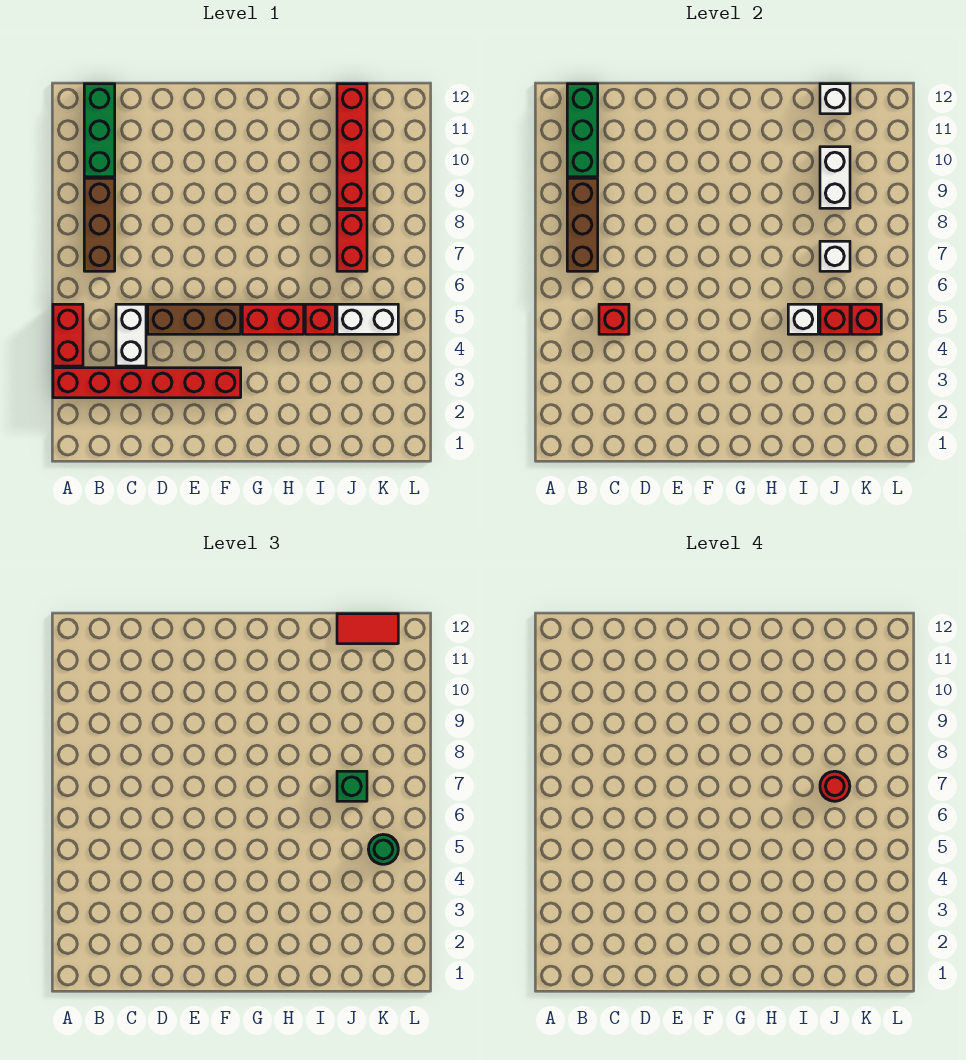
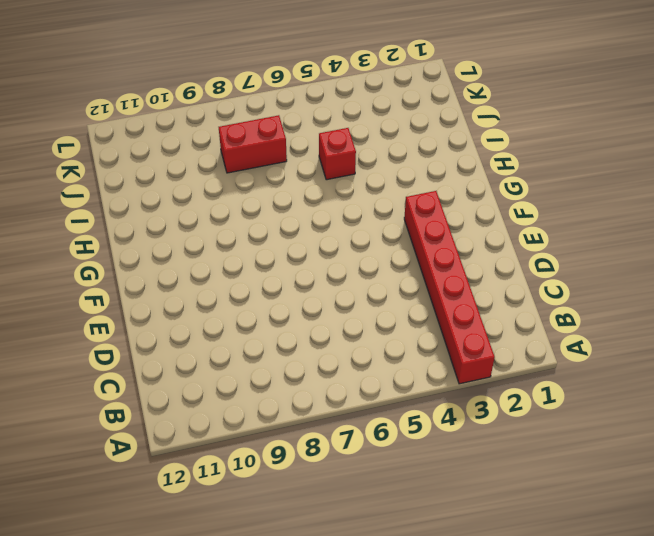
none -> red 1x2 brick [53,304,83,366]
none -> brown 1x3 brick [84,178,115,271]
none -> green 1x3 brick [84,84,115,177]

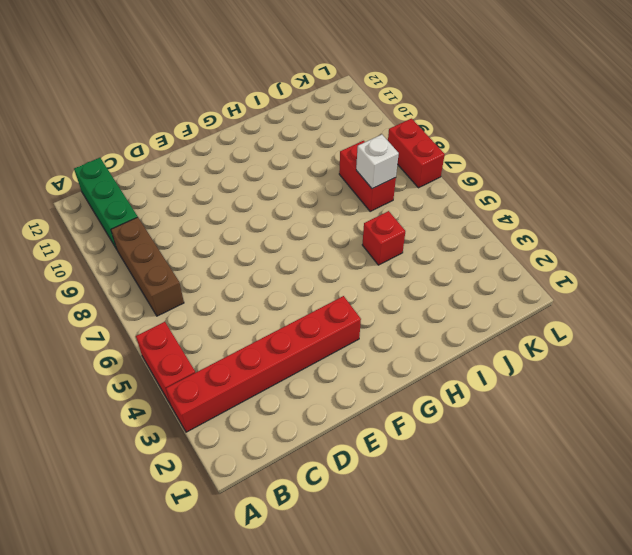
red 1x2 brick [388,119,445,188] -> red 1x2 brick turned to [242,304,304,334]
none -> white 1x2 brick [116,304,146,366]
none -> brown 1x3 brick [148,304,241,334]
none -> white 1x2 brick [337,304,398,334]

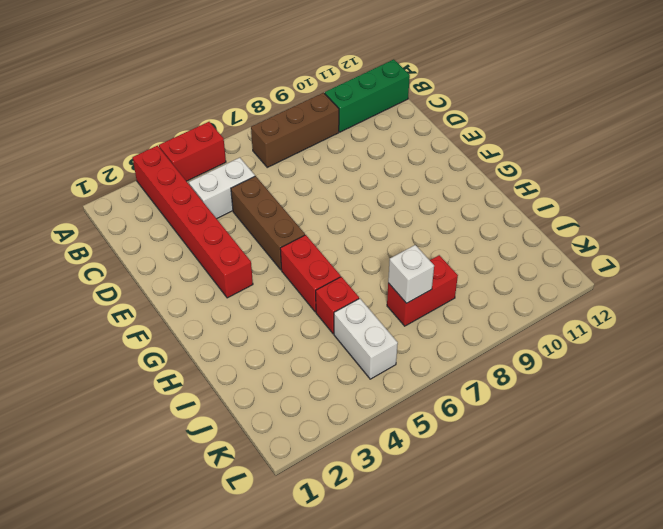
none -> red 1x4 brick [337,84,367,208]
none -> brown 1x3 brick [567,178,598,271]
none -> green 1x3 brick [567,84,598,177]

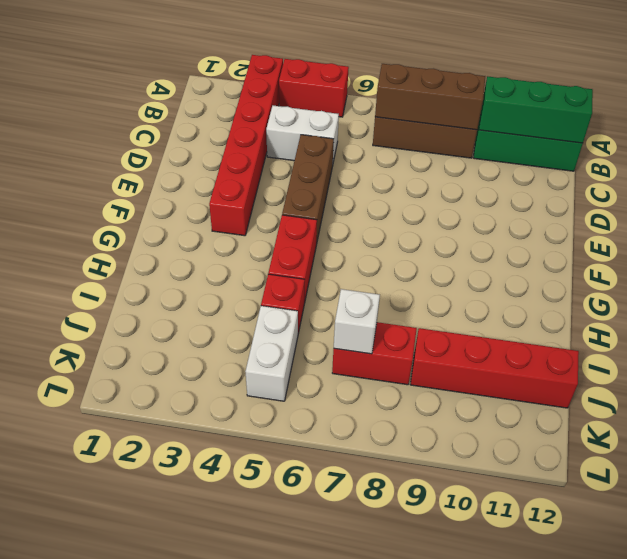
none -> red 1x1 brick [599,304,629,334]
none -> white 1x1 brick [788,304,818,334]
none -> red 1x1 brick [820,304,850,334]

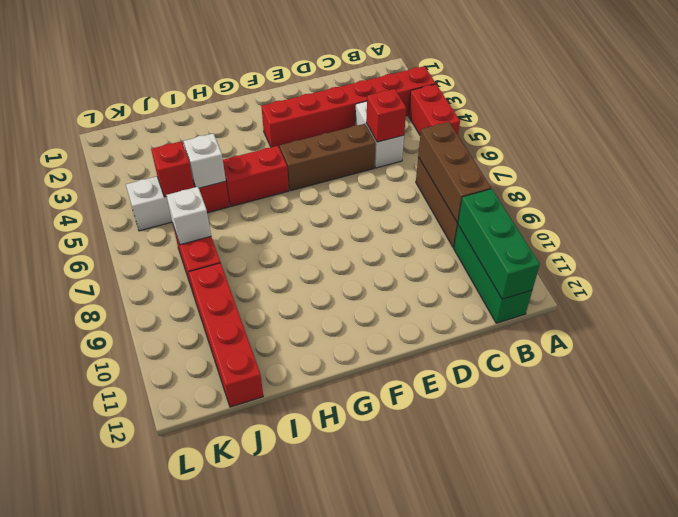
none -> white 1x2 brick [820,147,850,208]
none -> white 1x1 brick [820,84,850,114]
none -> red 1x1 brick [851,304,881,334]

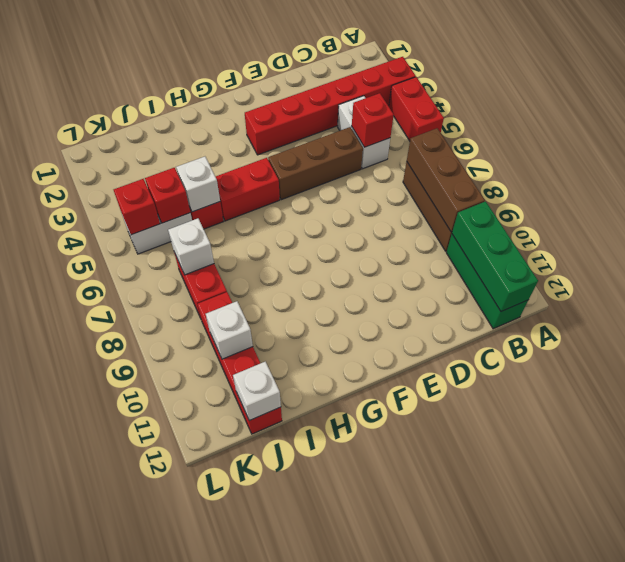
white 1x1 brick [206,301,253,359] -> white 1x2 brick [820,147,850,208]
none -> green 1x1 brick [337,771,367,801]
none -> red 1x2 tile [337,614,398,644]
none -> green 1x1 round brick [368,834,398,864]

